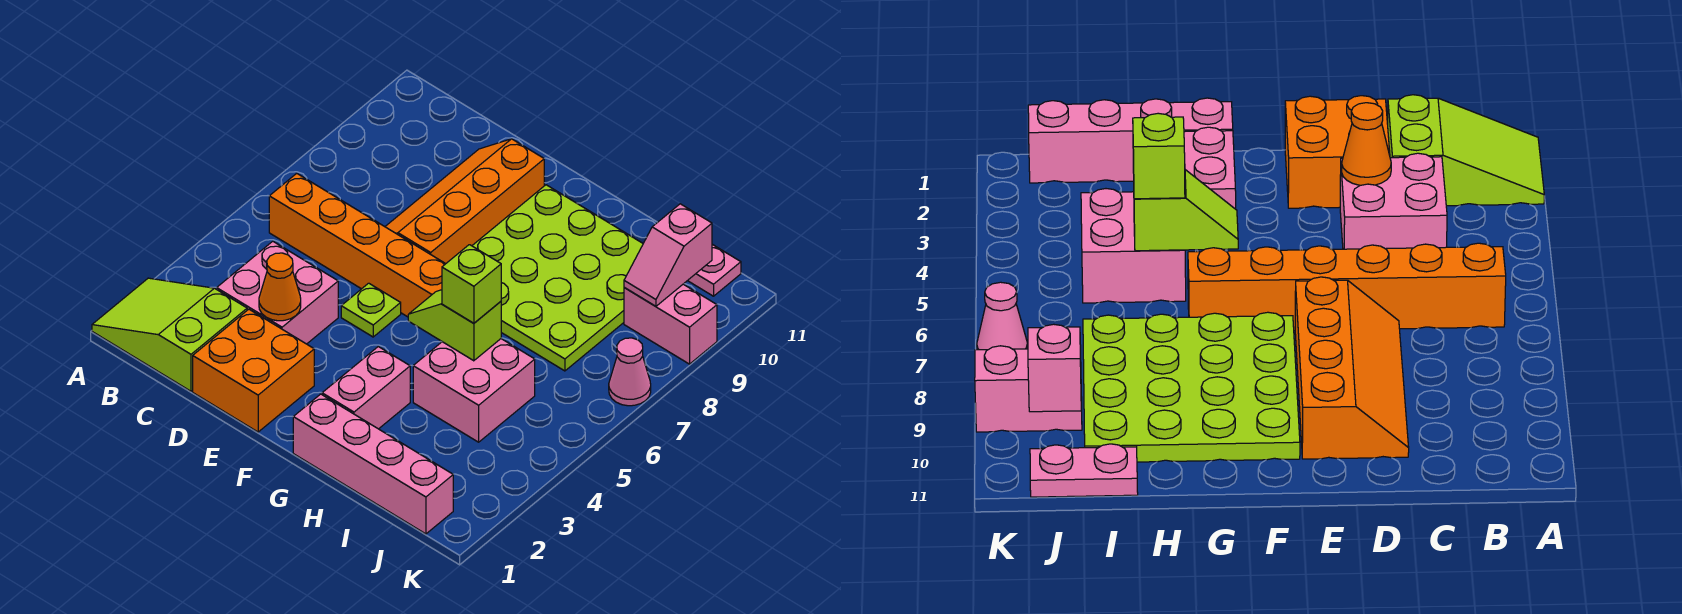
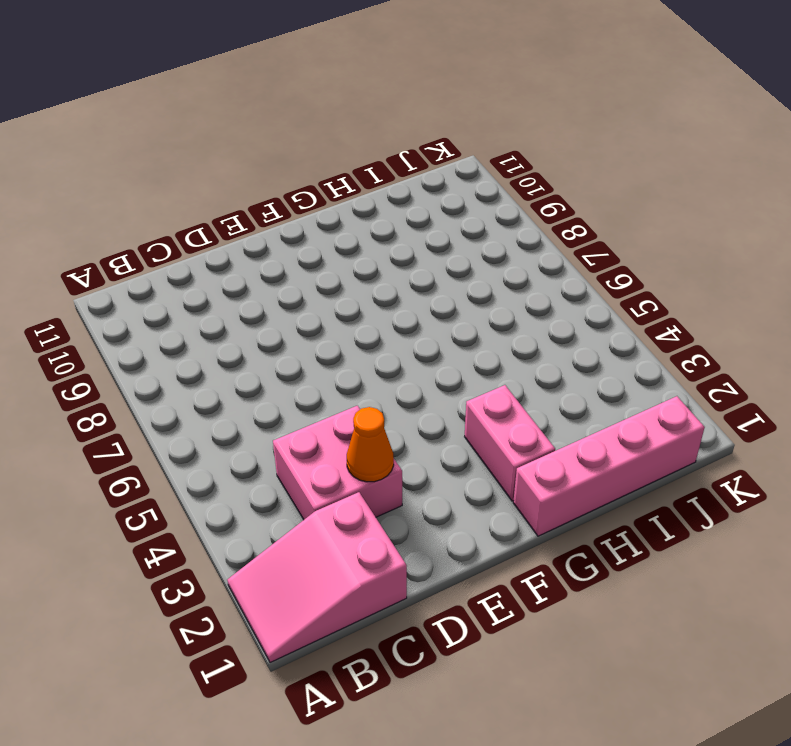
pink 2x3 slope [227,492,407,663] -> lime 2x3 slope [92,278,247,391]
none -> orange 1x6 brick [269,173,445,317]
none -> orange 2x2 brick [193,309,314,432]
none -> orange 2x4 slope [385,139,544,264]

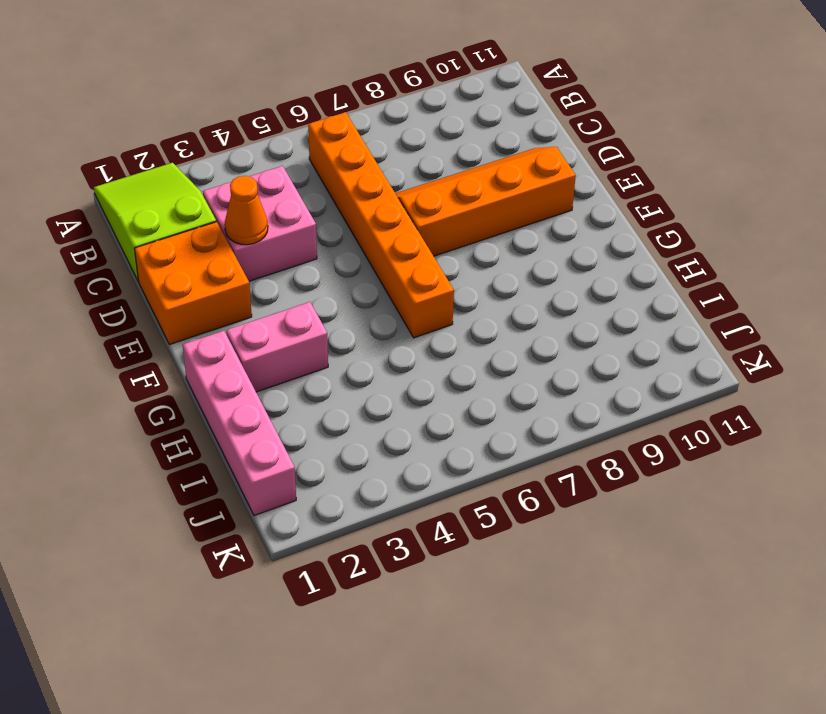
none -> lime 1x1 plate [341,283,401,337]
none -> lime 4x4 plate [472,185,643,371]
none -> pink 2x2 brick [413,339,535,442]

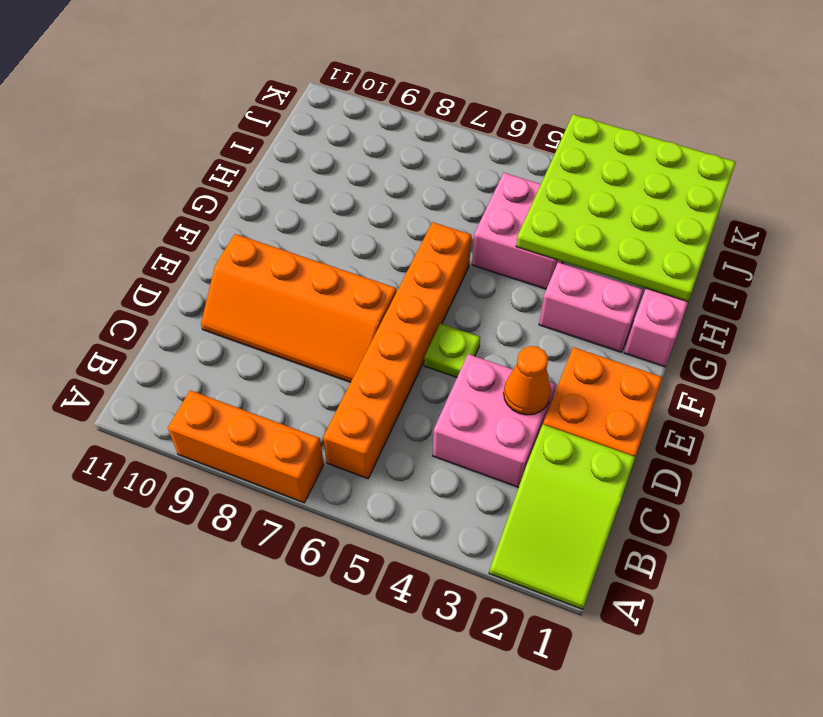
orange 1x3 brick [168,390,324,503] -> none
lime 4x4 plate [516,114,736,302] -> lime 4x4 plate moved to [472,185,643,371]
none -> pink 1x2 plate [688,244,741,296]
none -> pink 1x2 brick [624,284,717,364]
none -> pink 1x1 cone [609,338,651,406]

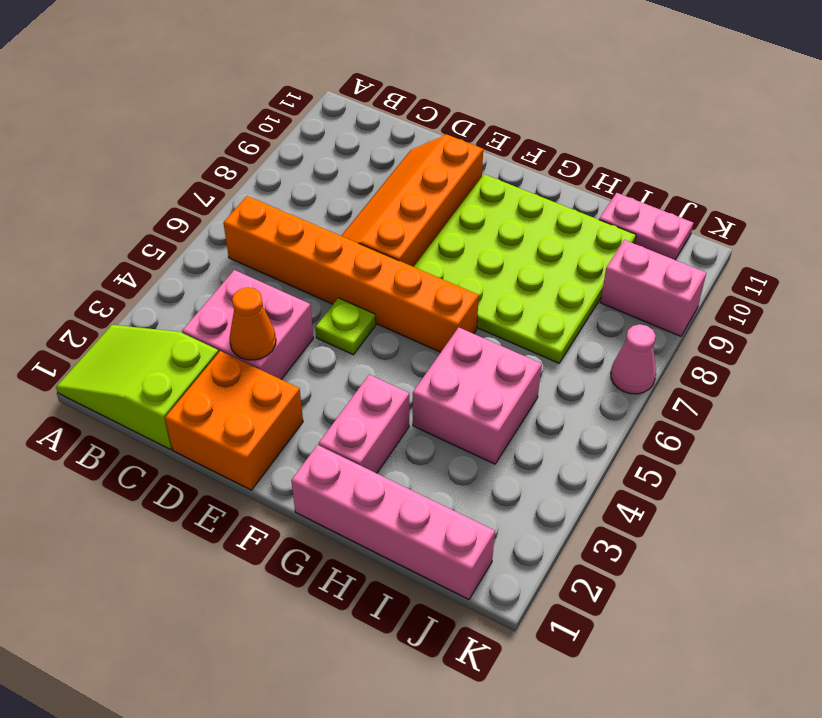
none -> lime 1x2 slope [408,290,501,361]
none -> pink 1x2 slope [624,204,712,306]
none -> lime 1x1 brick [442,245,501,323]

